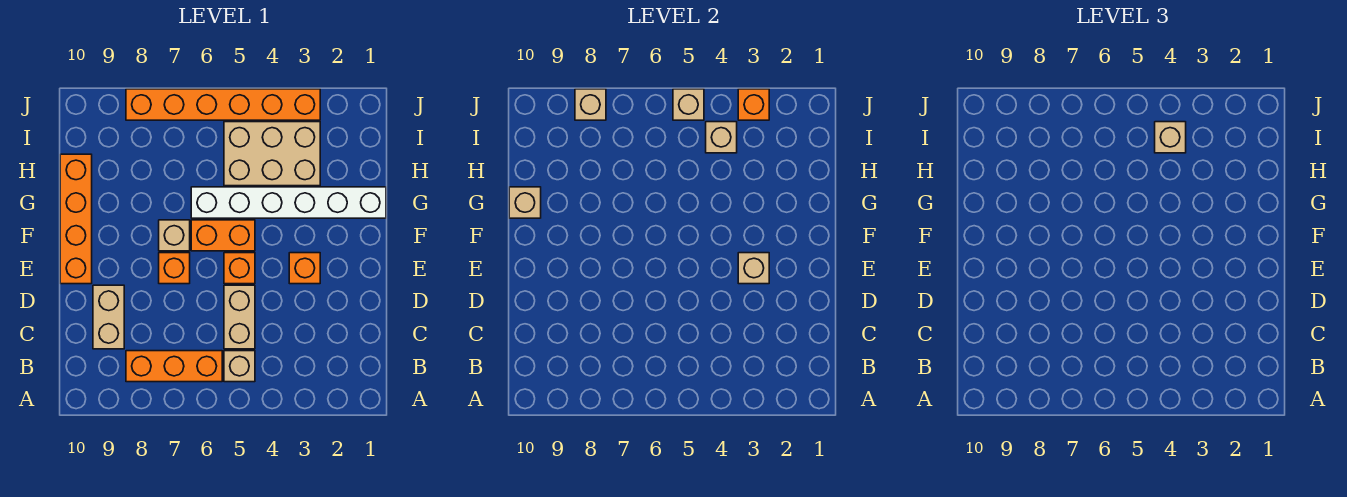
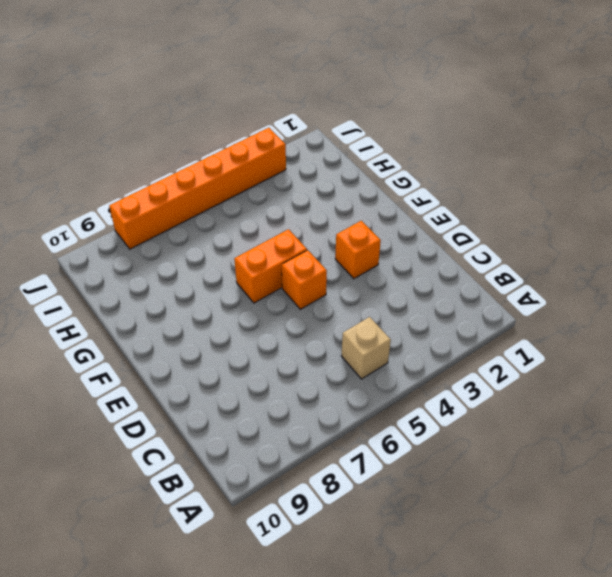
none -> orange 1x3 brick [126,351,222,382]
none -> tan 1x2 brick [224,285,255,349]
none -> tan 1x2 brick [93,285,124,349]

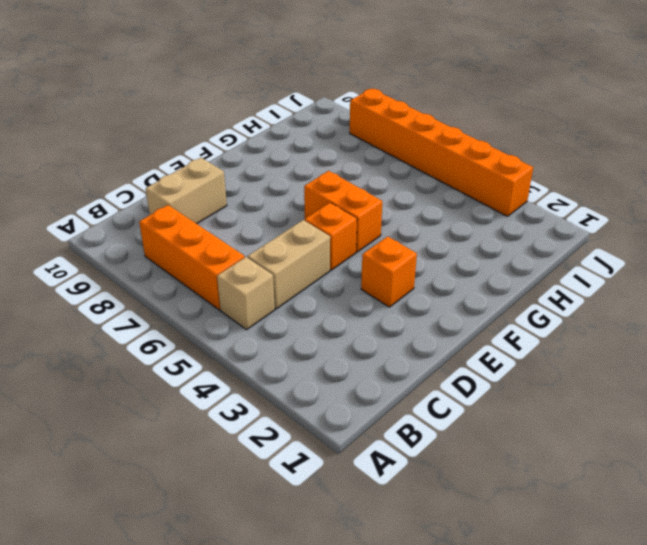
none -> orange 1x1 brick [159,253,190,284]
none -> orange 1x4 brick [60,154,92,284]
none -> tan 1x1 brick [159,220,190,251]

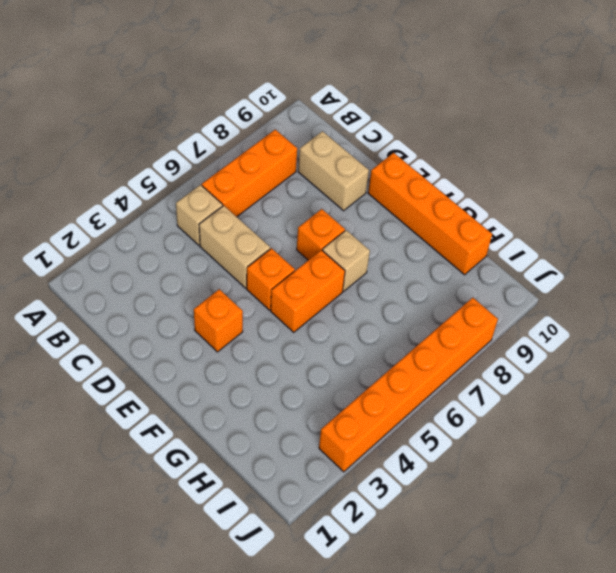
none -> white 1x6 brick [191,187,386,218]
none -> tan 2x3 brick [224,122,320,186]
none -> tan 1x1 brick [738,253,769,284]

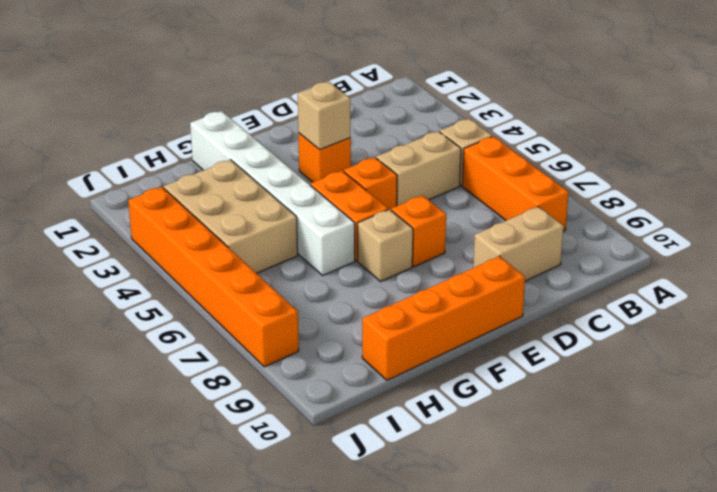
none -> tan 1x1 brick [509,187,541,218]
none -> tan 1x1 brick [706,122,737,153]
none -> orange 1x1 brick [738,89,769,120]

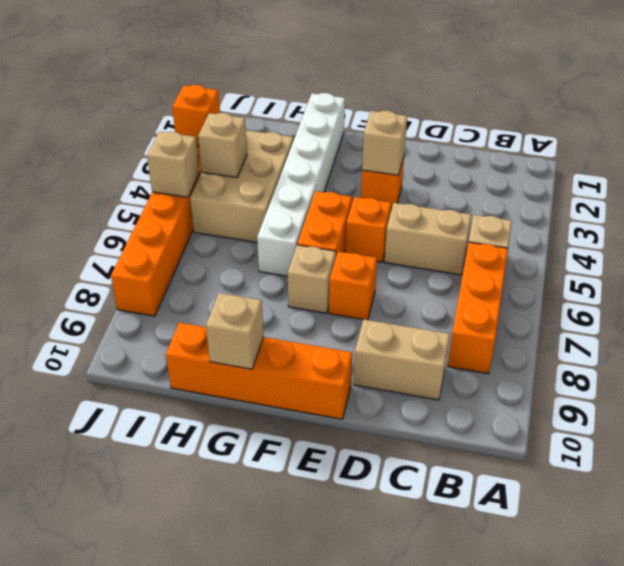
none -> tan 1x1 brick [575,89,606,120]
none -> tan 1x1 brick [1155,122,1186,153]

